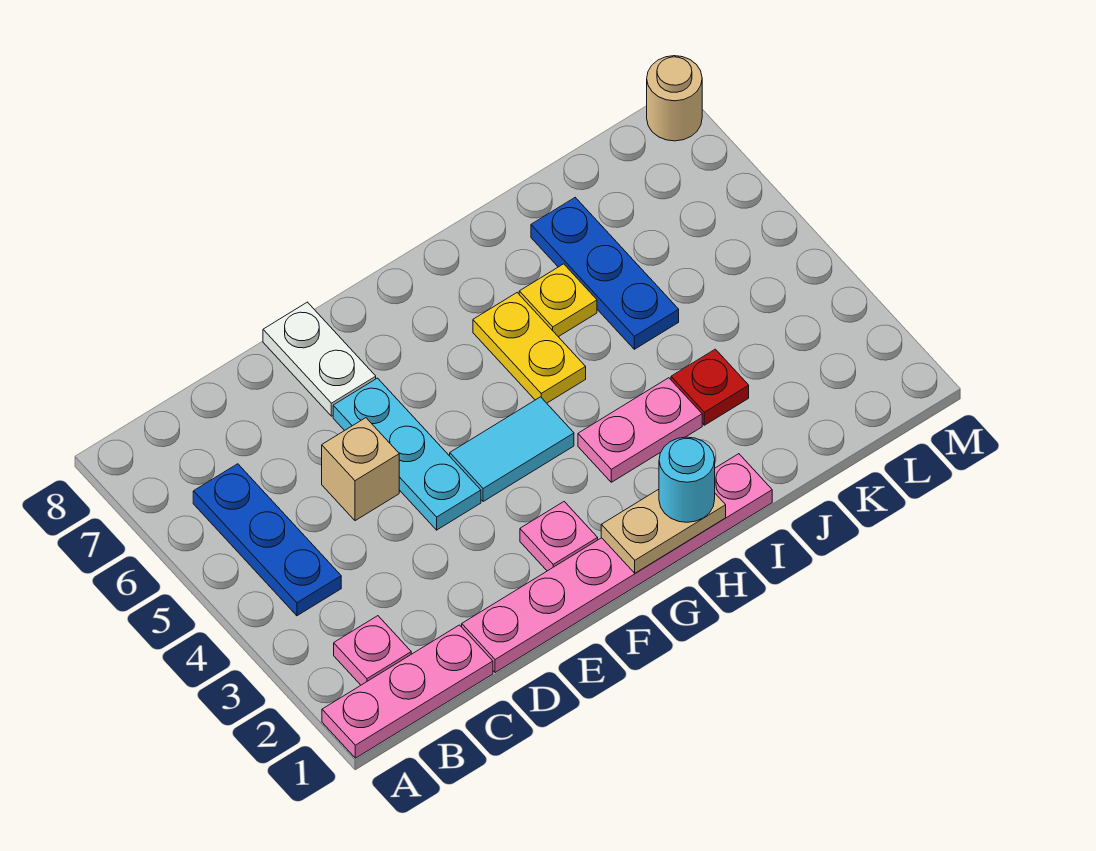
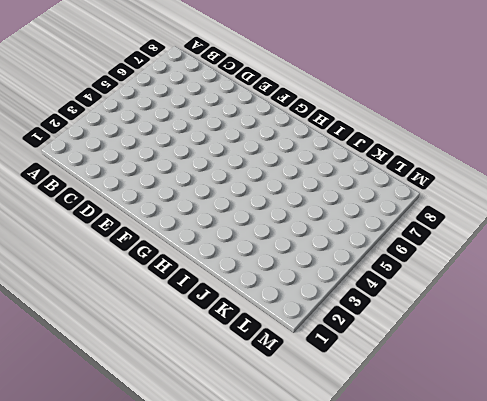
none -> pink 1x3 plate [322,625,493,758]
none -> pink 1x1 plate [334,616,411,685]
none -> blue 1x3 plate [193,464,341,616]

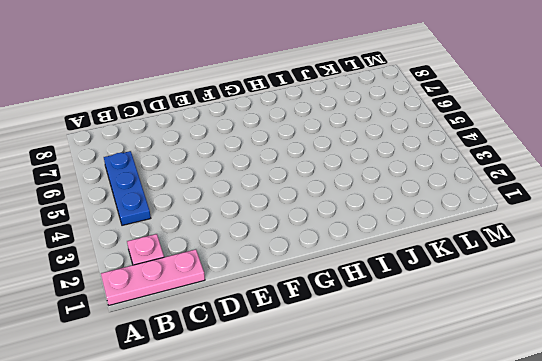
none -> pink 1x6 plate [462,454,772,673]
none -> tan 1x1 brick [322,418,399,521]
none -> cyan 1x3 plate [333,378,481,530]

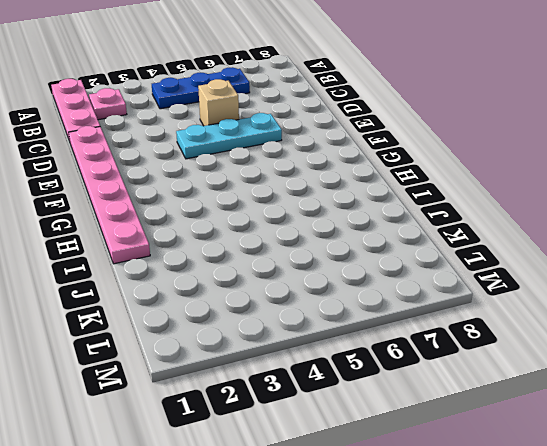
none -> white 1x2 plate [263,302,376,416]
none -> pink 1x1 plate [520,502,598,571]
none -> cyan 1x2 tile [450,397,574,502]

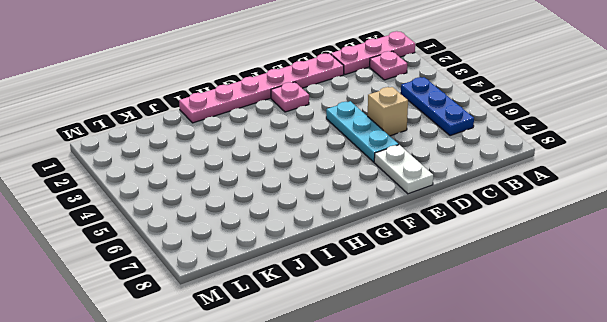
none -> cyan 1x2 tile [450,397,574,502]
none -> pink 1x2 plate [578,378,702,482]
none -> yellow 1x2 plate [473,293,586,403]

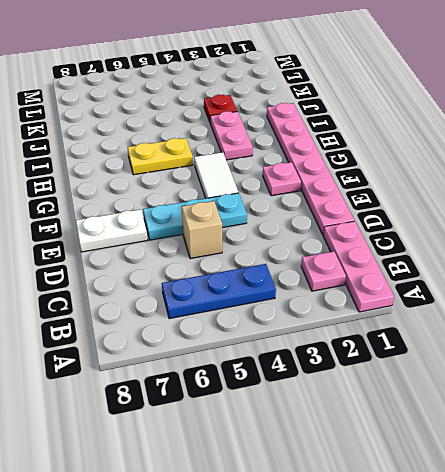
white 1x2 tile [194,152,238,198] -> cyan 1x2 tile [450,397,574,502]
none -> yellow 1x1 plate [519,264,597,337]
none -> blue 1x3 plate [531,198,679,349]
none -> tan 1x1 round brick [647,56,702,141]

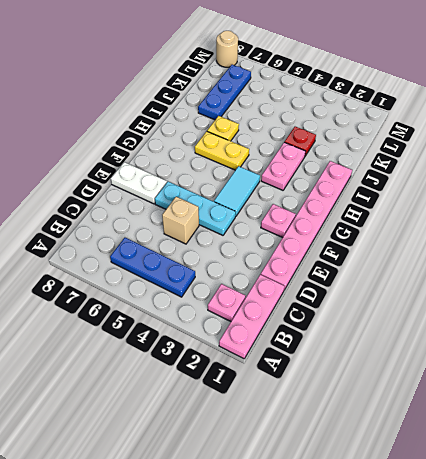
blue 1x3 plate [198,65,251,120] -> blue 1x3 plate turned to [531,198,679,349]
none -> tan 1x2 plate [601,489,726,573]
none -> cyan 1x1 round brick [659,437,715,522]

